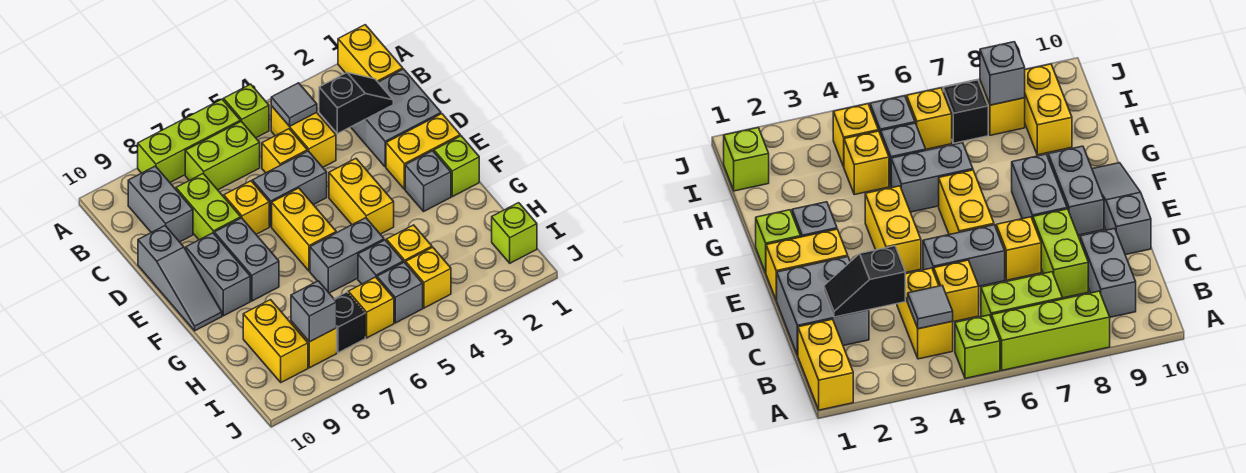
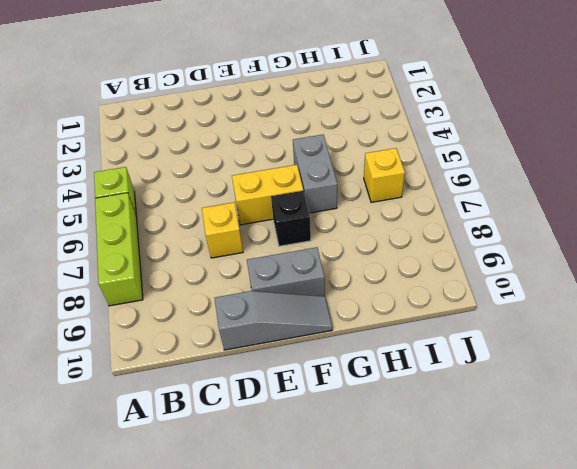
black 1x1 brick [271,191,311,246] -> black 1x1 brick moved to [334,292,365,353]
none -> yellow 1x2 brick [338,25,403,82]
none -> yellow 1x2 brick [271,106,336,167]
none -> lime 1x2 brick [185,121,260,190]
none -> grey 1x2 brick [128,166,193,242]

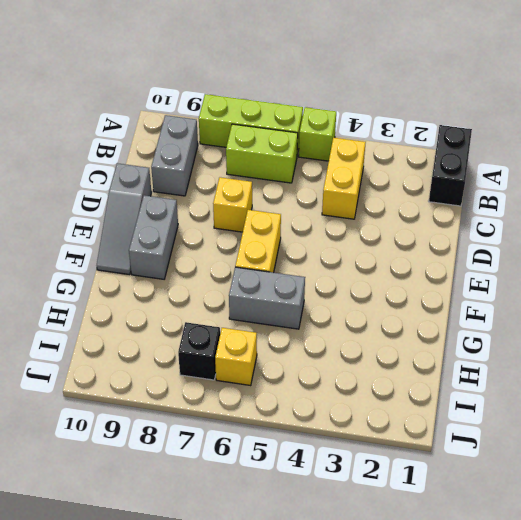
black 1x2 brick [429,125,472,206] -> yellow 1x2 brick [338,25,403,82]
none -> grey 2x2 brick [351,69,441,167]
none -> yellow 1x1 brick [262,129,307,173]
none -> lime 1x2 brick [176,174,241,240]
none -> grey 1x2 brick [252,151,327,227]

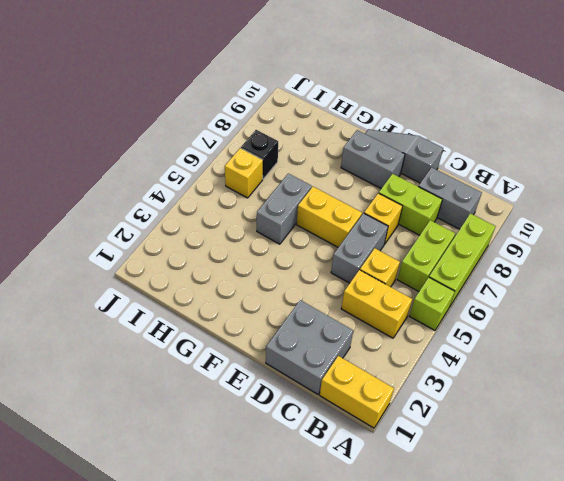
none -> yellow 1x2 brick [386,114,460,189]
none -> yellow 1x2 brick [329,159,394,234]
none -> grey 1x2 brick [214,218,279,301]
none -> lime 1x1 brick [434,136,479,197]

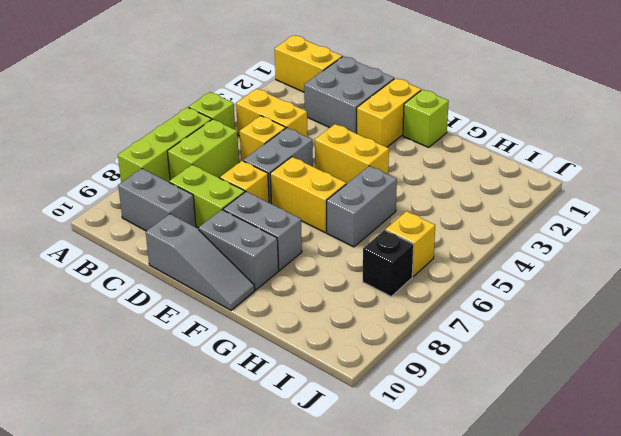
none -> grey 1x1 brick [405,151,451,211]
none -> yellow 1x1 brick [386,225,432,263]
none -> grey 1x1 brick [358,240,403,284]
none -> yellow 1x2 brick [243,300,308,382]

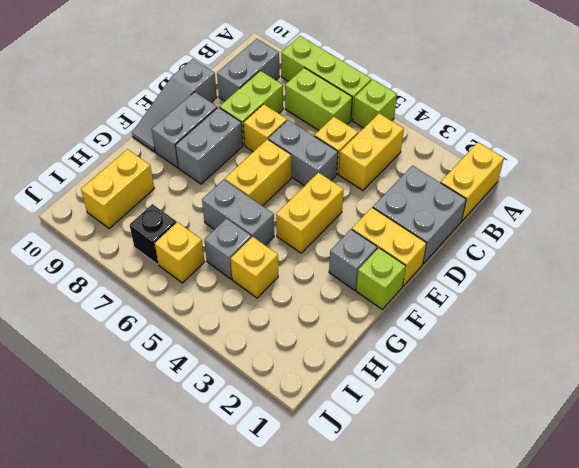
none -> lime 1x1 brick [492,203,537,263]
none -> yellow 1x1 brick [406,247,451,308]
none -> grey 1x1 brick [377,262,423,323]
none -> yellow 1x1 brick [291,321,337,368]

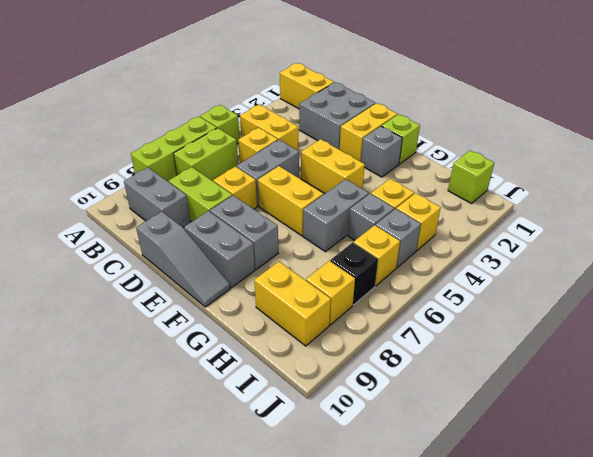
none -> grey 1x1 tile [271,83,317,126]
none -> black 1x2 slope [319,73,393,134]
none -> grey 1x1 brick [291,281,337,342]

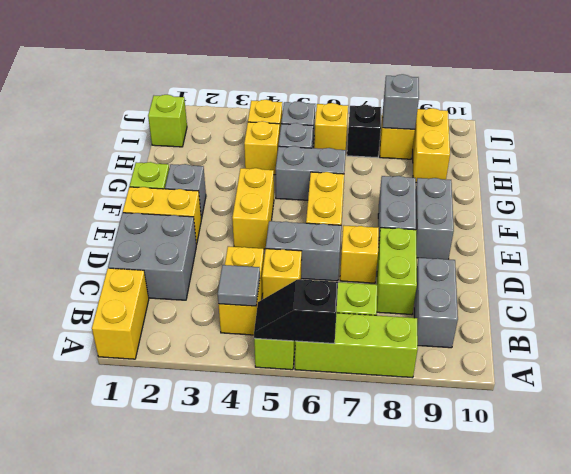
black 1x2 slope [254,279,338,344] -> black 1x2 slope moved to [319,73,393,134]
none -> grey 1x3 slope [138,226,222,331]

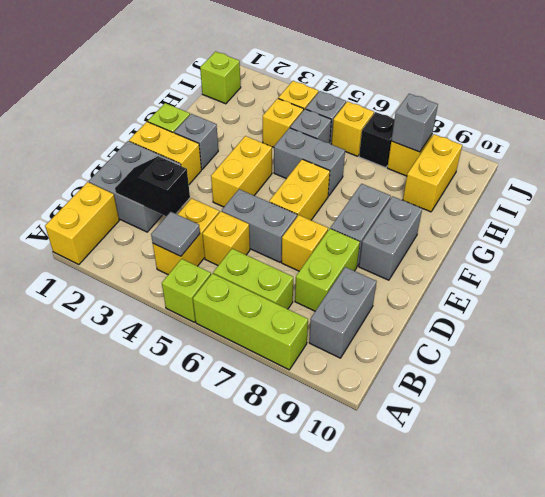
none -> grey 1x3 slope [138,226,222,331]

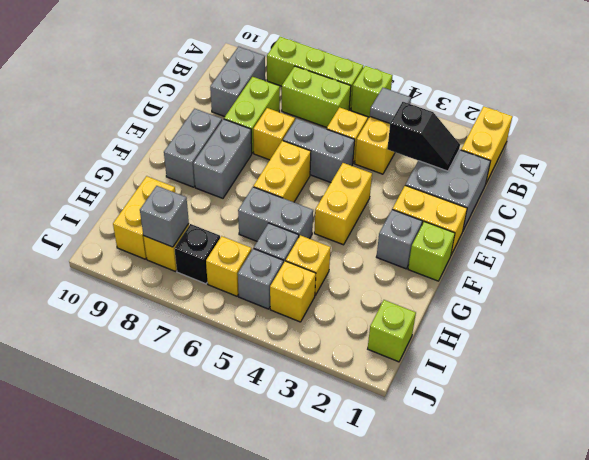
none -> grey 1x3 slope [138,226,222,331]

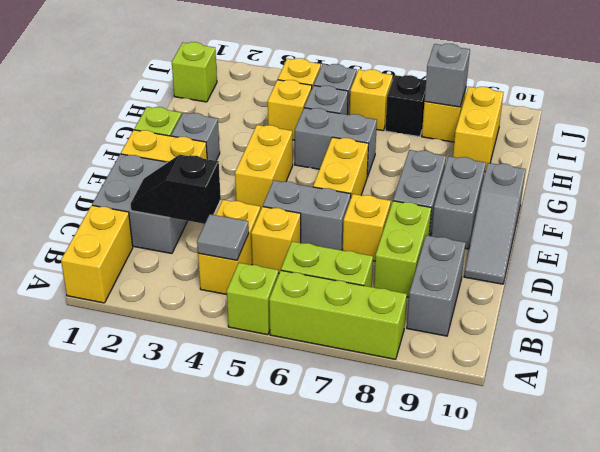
grey 1x3 slope [464,163,526,284] -> grey 1x3 slope turned to [138,226,222,331]

